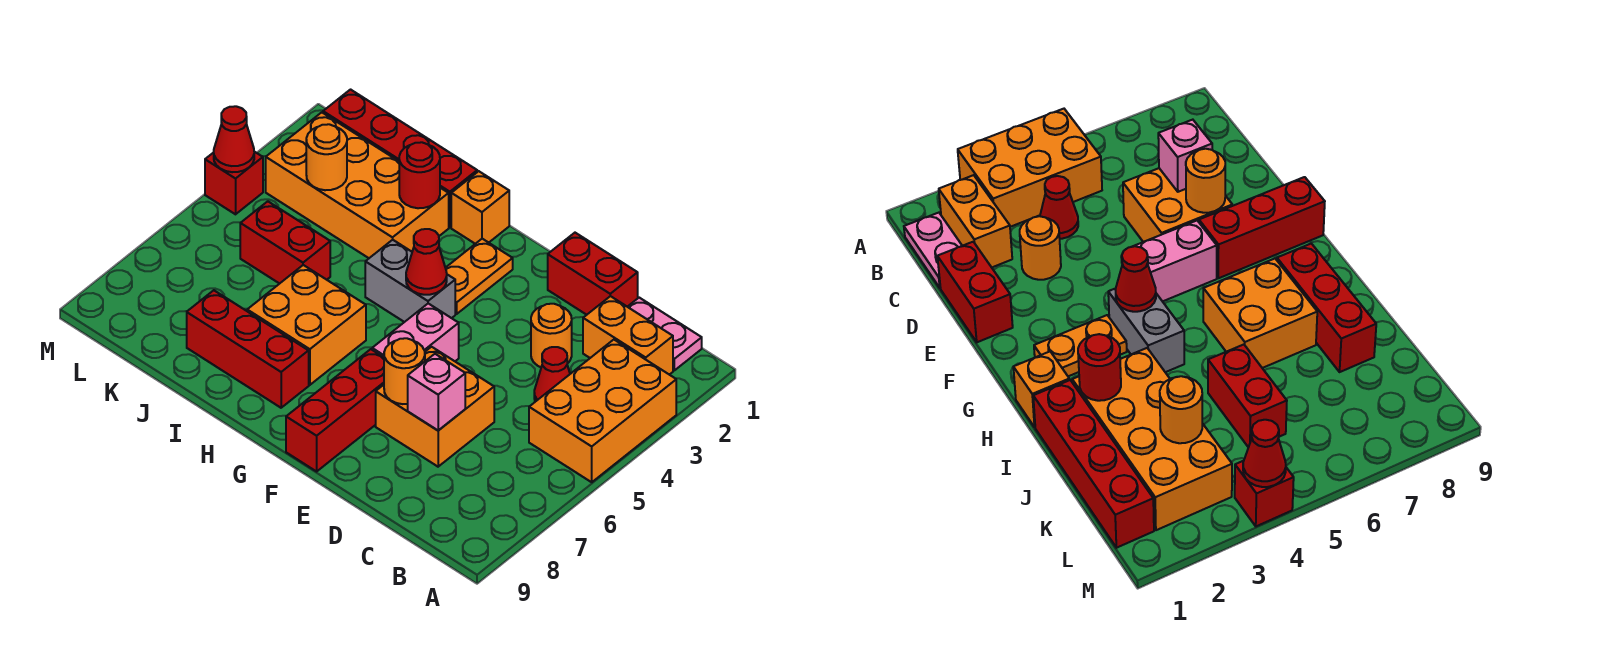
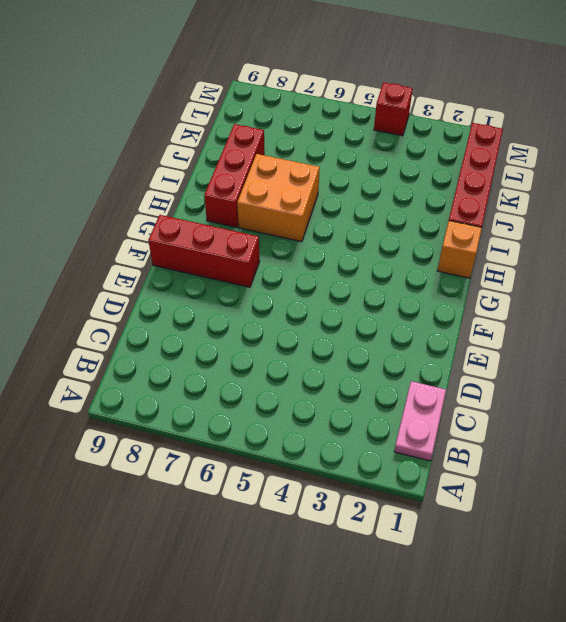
none -> orange 2x3 brick [529,340,676,482]
none -> orange 1x2 brick [583,296,673,375]
none -> red 1x1 cone [534,347,570,402]

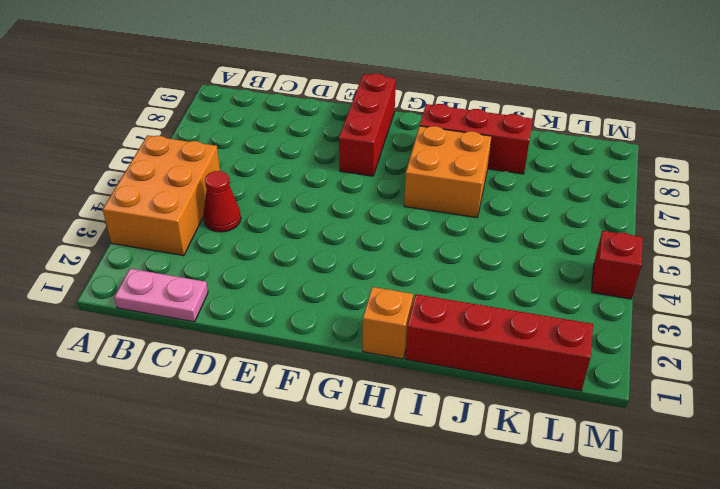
none -> orange 1x2 brick [583,296,673,375]
none -> red 1x2 brick [548,233,638,315]
none -> orange 1x1 round brick [531,304,572,367]

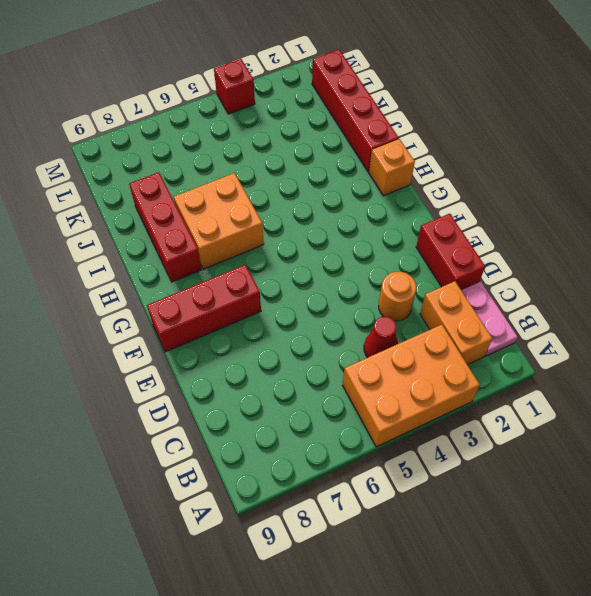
none -> orange 2x2 brick [376,347,494,467]
none -> pink 1x2 brick [372,304,459,361]
none -> orange 1x2 plate [446,239,513,314]

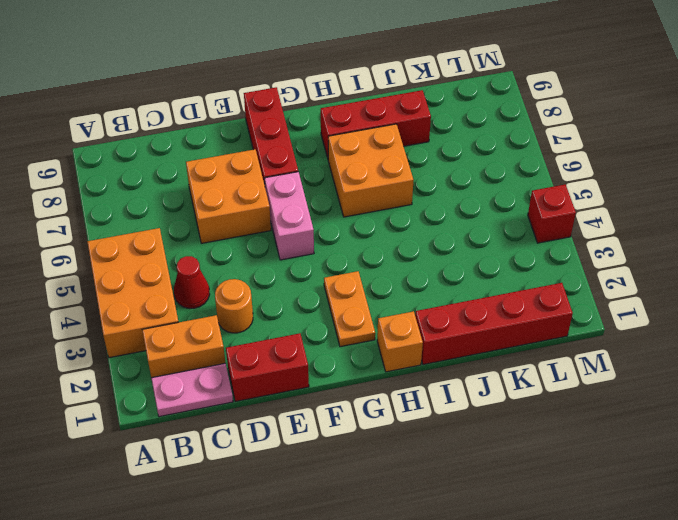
none -> grey 1x2 brick [365,240,455,322]
none -> orange 2x4 brick [266,112,449,258]
none -> red 1x2 brick [240,201,330,284]

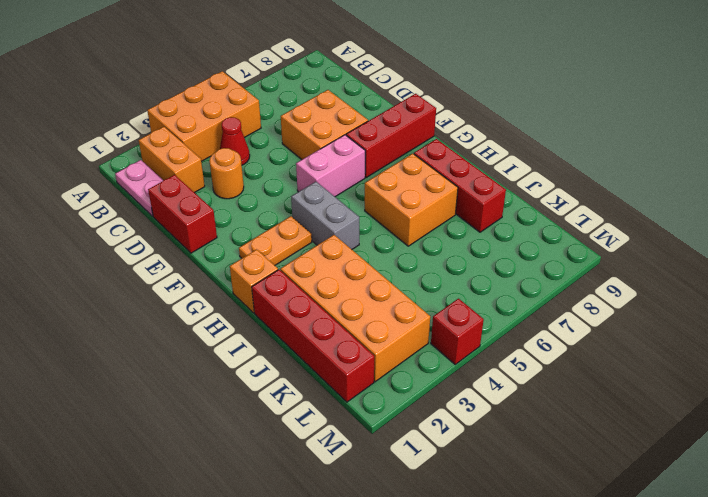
none -> red 1x2 brick [240,201,330,284]
none -> pink 1x1 brick [408,354,465,430]
none -> orange 1x1 round brick [384,338,425,404]

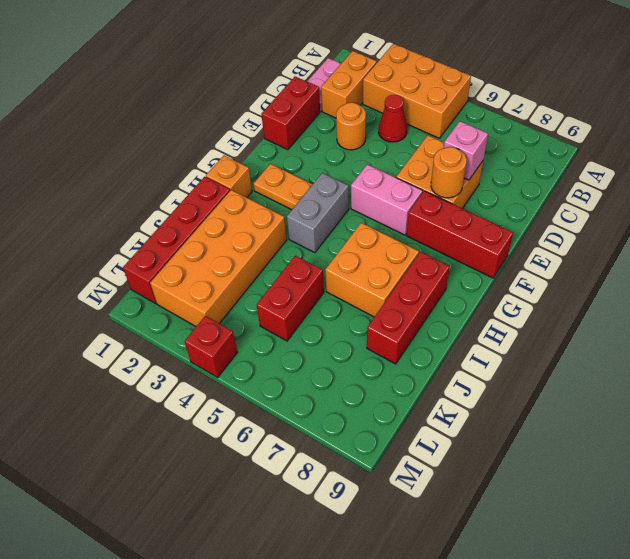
none -> red 1x1 cone [406,229,447,295]
none -> red 1x1 round brick [399,142,440,208]
none -> orange 1x1 round brick [306,124,347,190]

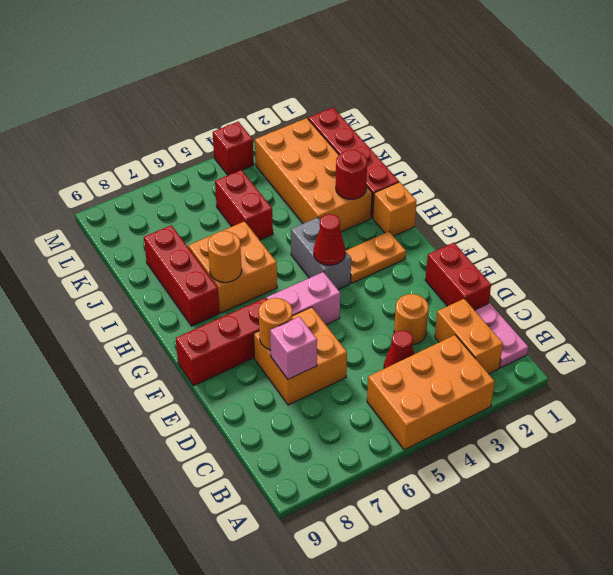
orange 1x1 round brick [208,231,242,282] -> orange 1x1 round brick moved to [306,124,347,190]
none -> red 1x1 cone [214,106,254,172]

